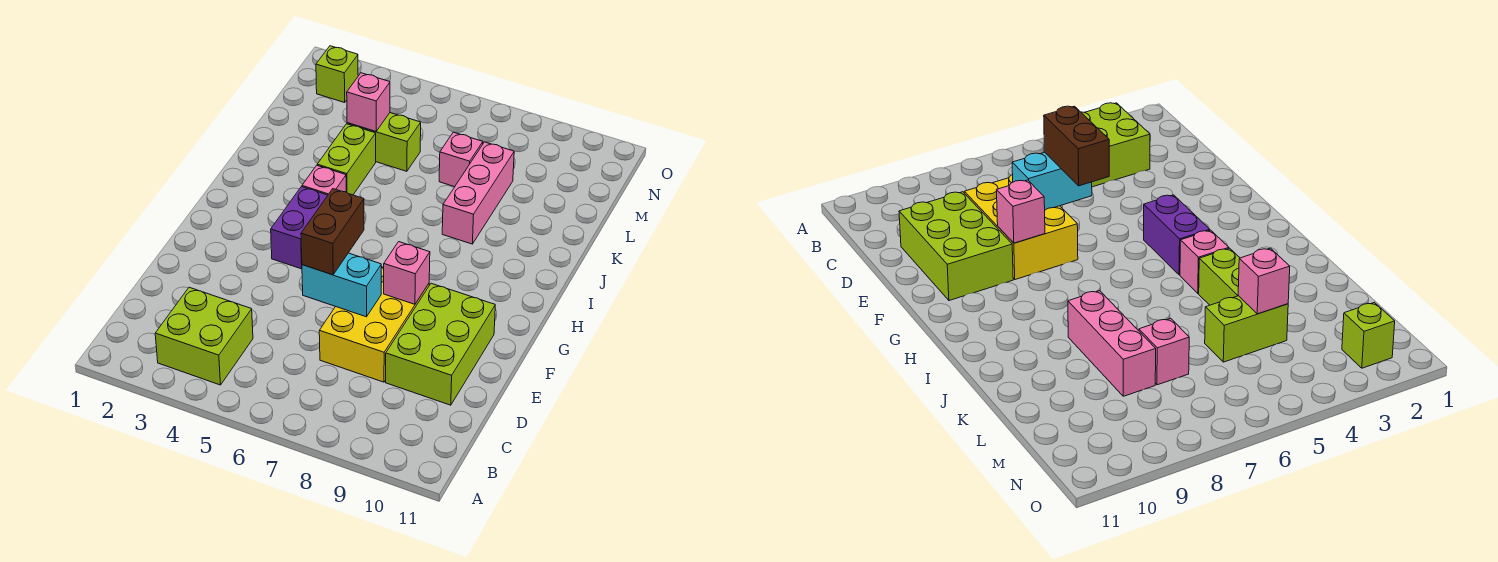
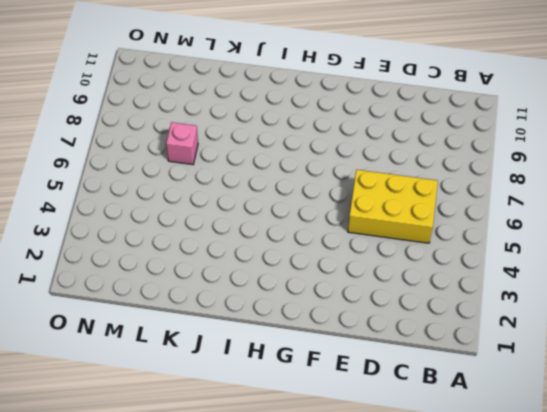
yellow 2x3 brick [348,170,438,243] -> yellow 2x3 brick moved to [319,267,429,382]
none -> lime 2x2 brick [155,287,253,385]
none -> lime 2x3 brick [386,283,495,405]
none -> purple 1x2 brick [271,187,328,269]

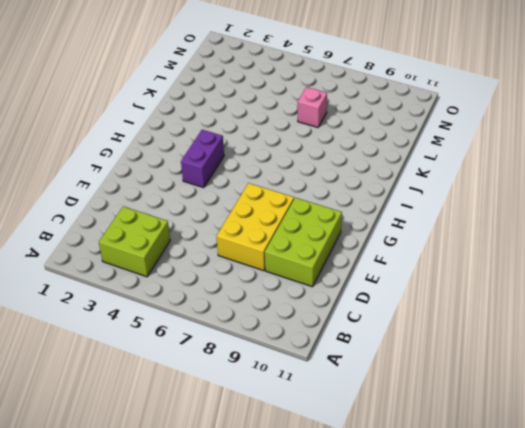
none -> pink 1x1 brick [302,165,346,195]
none -> lime 1x2 brick [317,124,376,195]
none -> pink 1x3 brick [442,142,514,244]

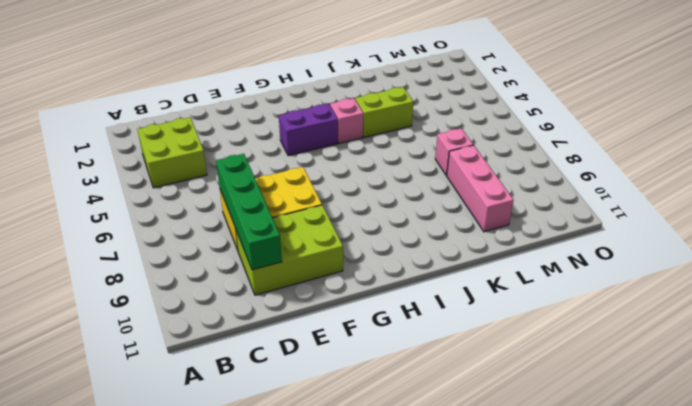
green 1x4 brick [216,154,282,270] -> none
pink 1x3 brick [447,145,513,232] -> pink 1x3 brick turned to [442,142,514,244]
none -> lime 1x2 brick [347,113,421,171]
none -> lime 1x1 brick [316,46,358,103]
none -> cyan 1x2 brick [302,253,381,317]

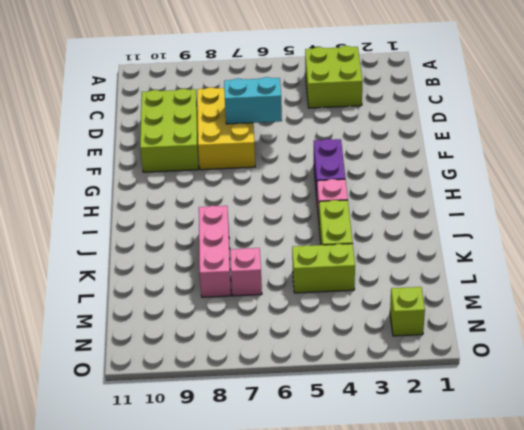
none -> pink 1x1 brick [384,242,430,304]
none -> pink 1x1 brick [347,73,390,131]
none -> brown 1x2 brick [301,189,364,275]

